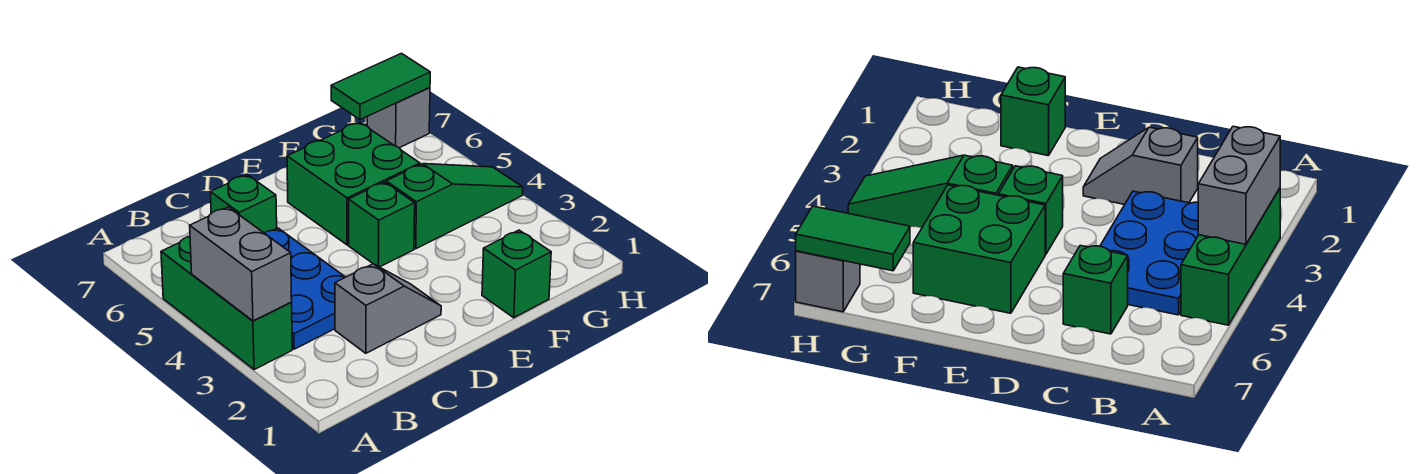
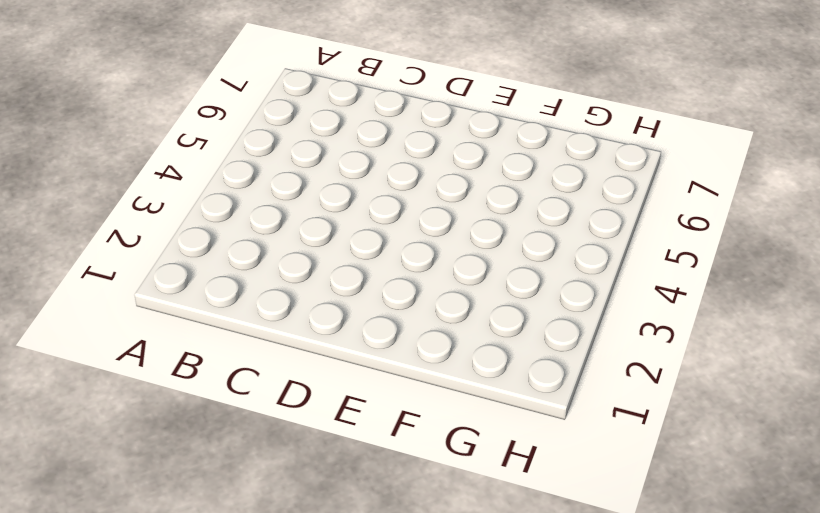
none -> green 1x3 brick [161,236,292,370]
none -> blue 2x3 plate [265,228,345,349]

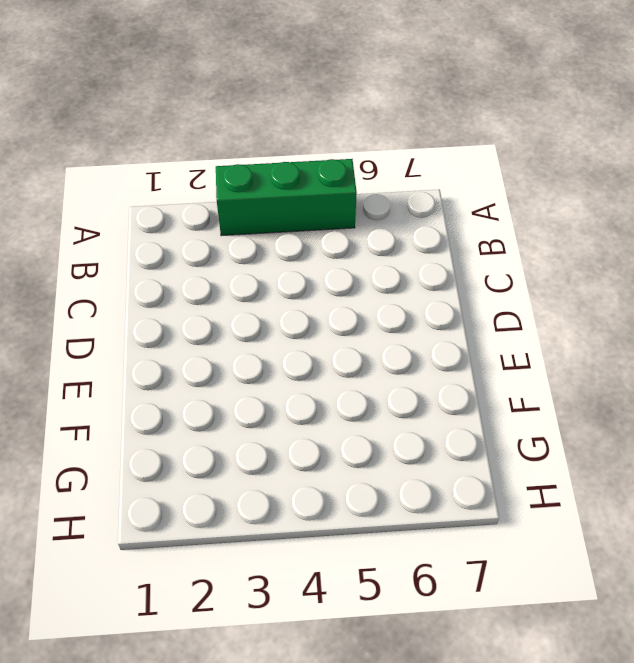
none -> blue 2x3 plate [265,228,345,349]
none -> grey 1x2 slope [335,264,441,353]

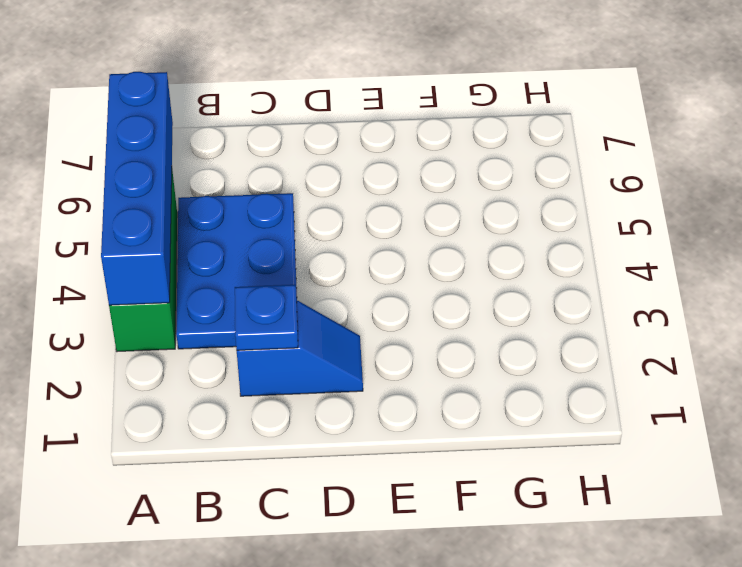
blue 1x4 brick [101,72,173,305] -> grey 1x2 brick [190,207,292,321]
blue 1x2 slope [237,301,363,396] -> grey 1x2 slope [335,264,441,353]
blue 1x1 plate [235,285,298,350] -> none
none -> green 1x1 brick [210,175,277,233]
none -> green 1x1 brick [349,182,415,267]

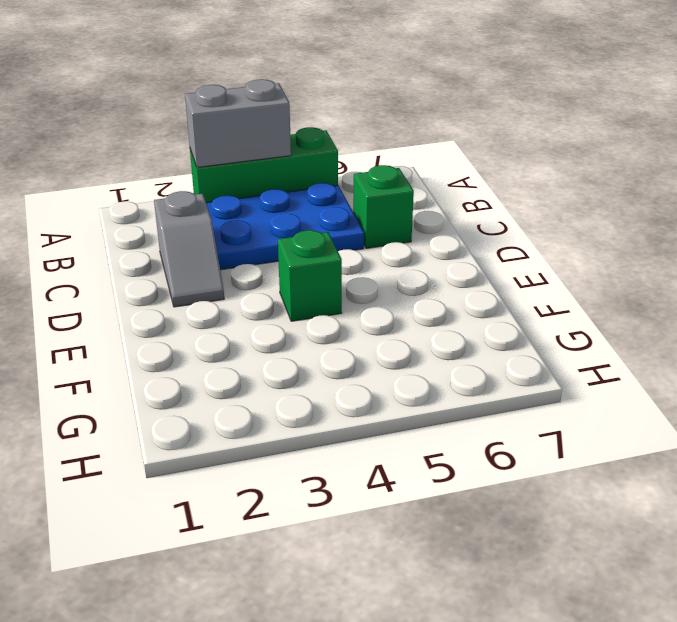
none -> green 2x2 brick [287,122,420,245]
none -> green 1x1 brick [482,230,551,318]

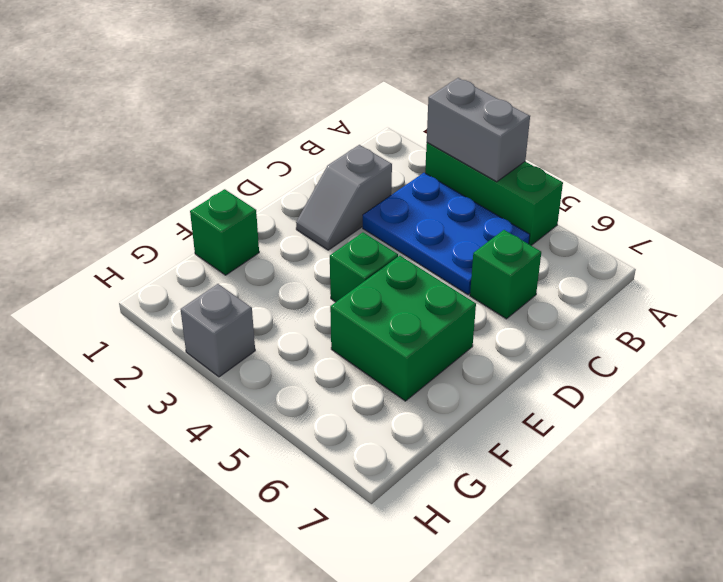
grey 1x1 brick [181,284,255,377] -> grey 1x1 brick moved to [367,87,430,148]
none -> green 1x3 slope [386,164,523,249]
none -> green 1x2 tile [331,53,430,120]

